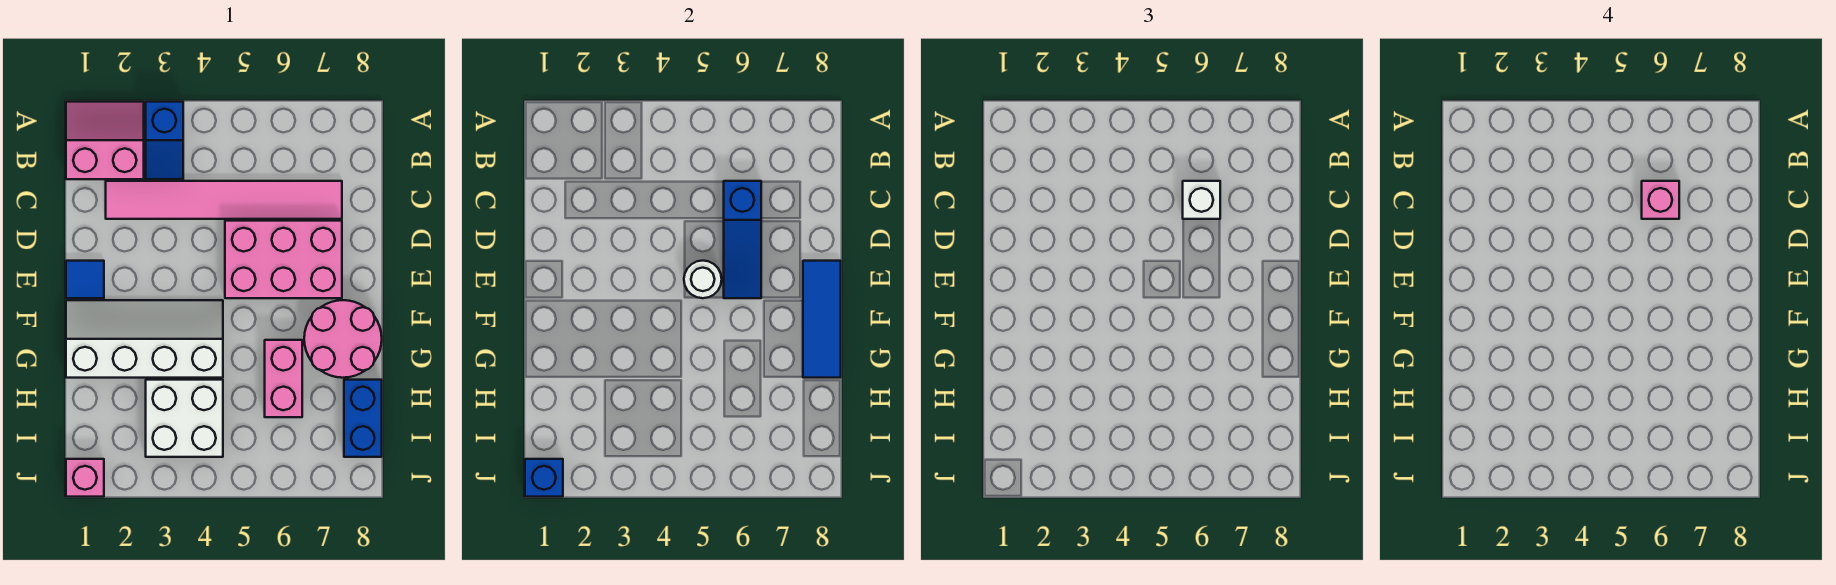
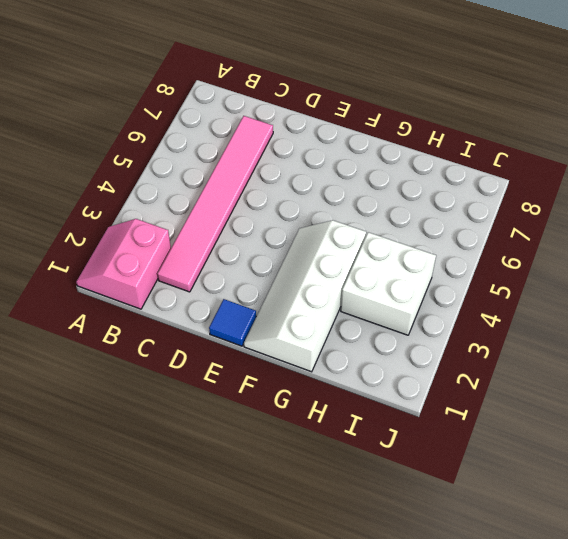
none -> blue 1x2 slope [146,102,183,179]
none -> pink 2x3 brick [225,221,342,298]
none -> pink 2x2 round brick [304,300,382,378]

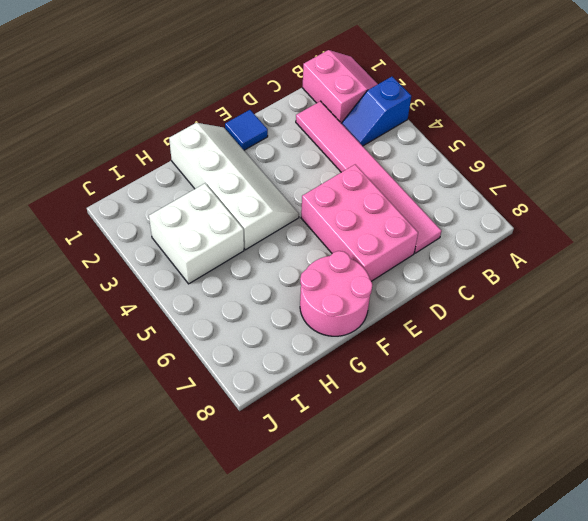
none -> pink 1x2 brick [265,340,302,417]
none -> blue 1x2 brick [344,380,382,457]
none -> pink 1x1 brick [66,459,104,497]

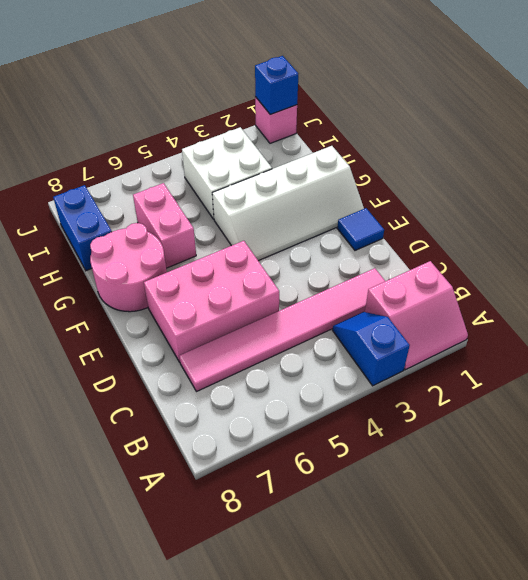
none -> blue 1x3 slope [724,181,761,298]
none -> white 1x1 round brick [684,261,722,298]
none -> blue 1x3 tile [803,261,841,378]

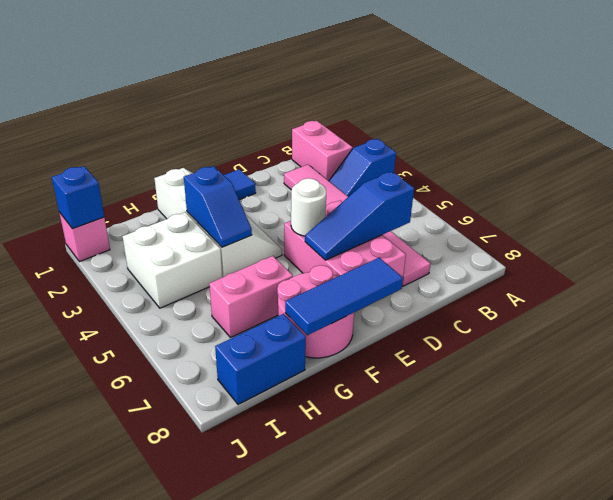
blue 1x2 slope [184,166,252,247] -> none
none -> white 1x1 brick [1183,181,1220,219]
none -> pink 1x1 brick [1642,181,1679,219]

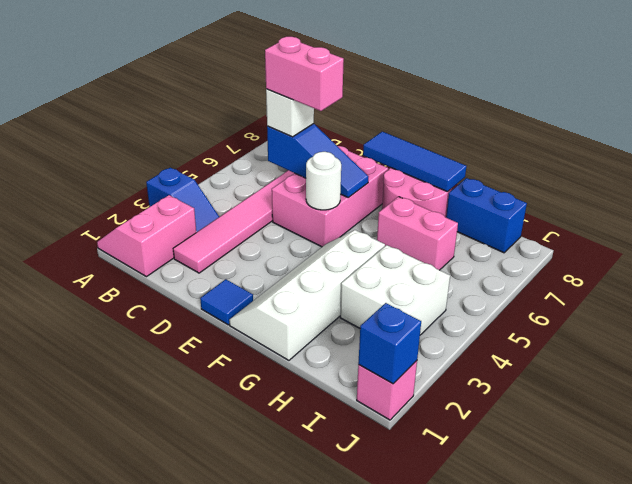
pink 1x2 brick [265,37,344,111] -> pink 1x1 brick [1642,181,1679,219]

